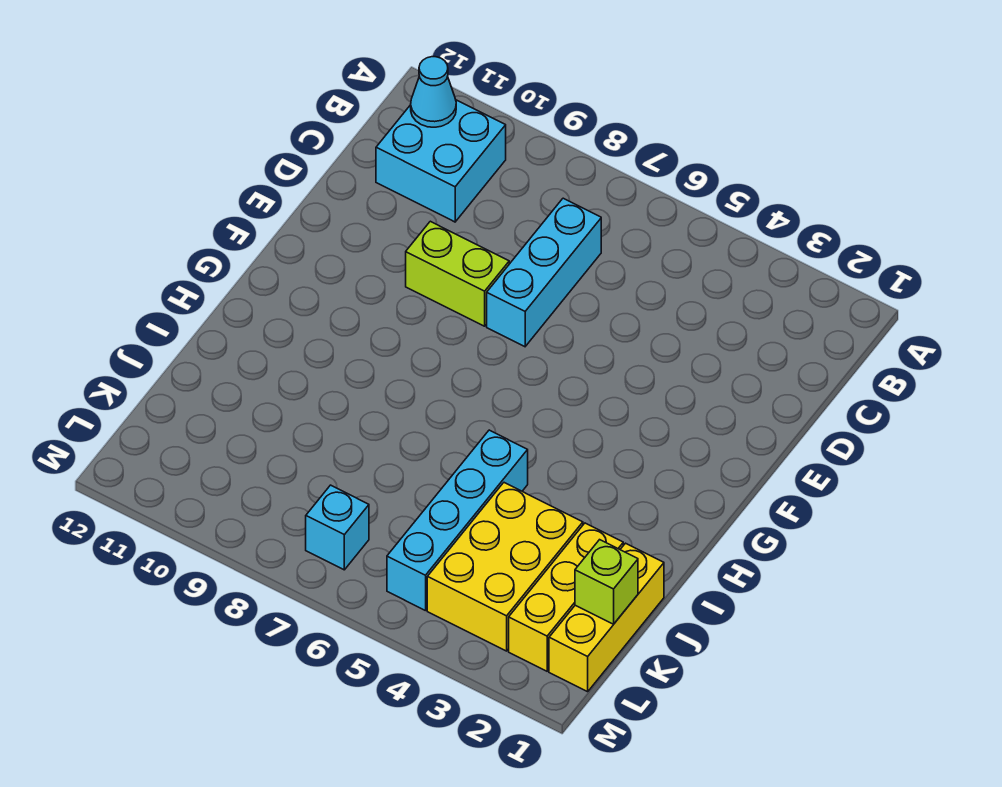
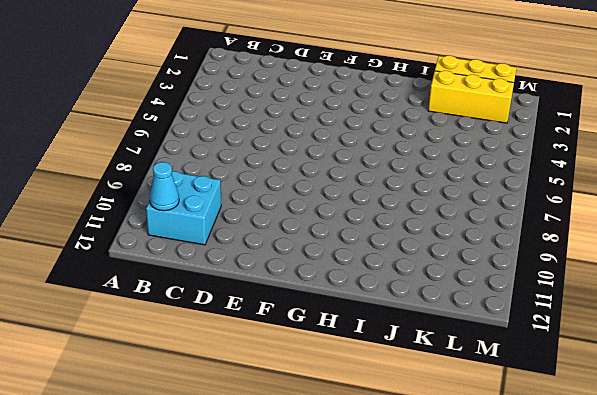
none -> cyan 1x3 brick [487,198,601,347]
none -> lime 1x2 brick [406,221,509,326]

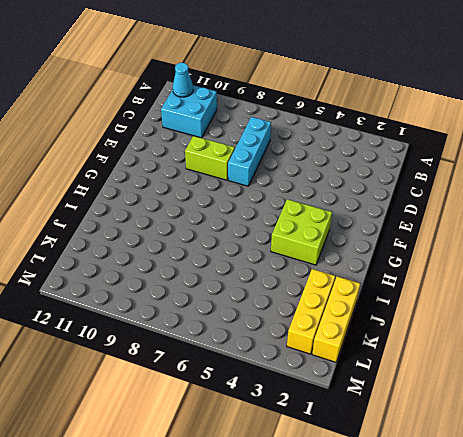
lime 2x2 brick [271,199,332,265] -> none
none -> cyan 1x4 brick [387,430,528,611]
none -> yellow 2x3 brick [427,483,583,651]

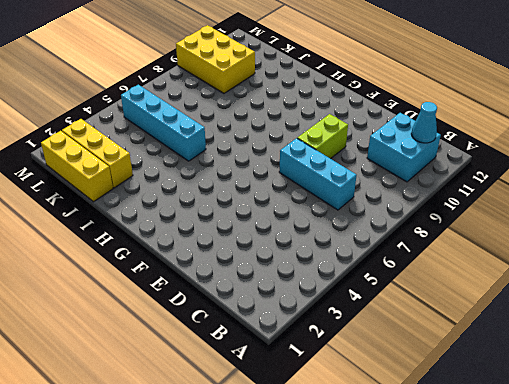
yellow 2x3 brick [176,25,255,93] -> yellow 2x3 brick moved to [427,483,583,651]
none -> cyan 1x1 brick [306,485,369,570]
none -> lime 1x1 brick [575,540,638,624]

